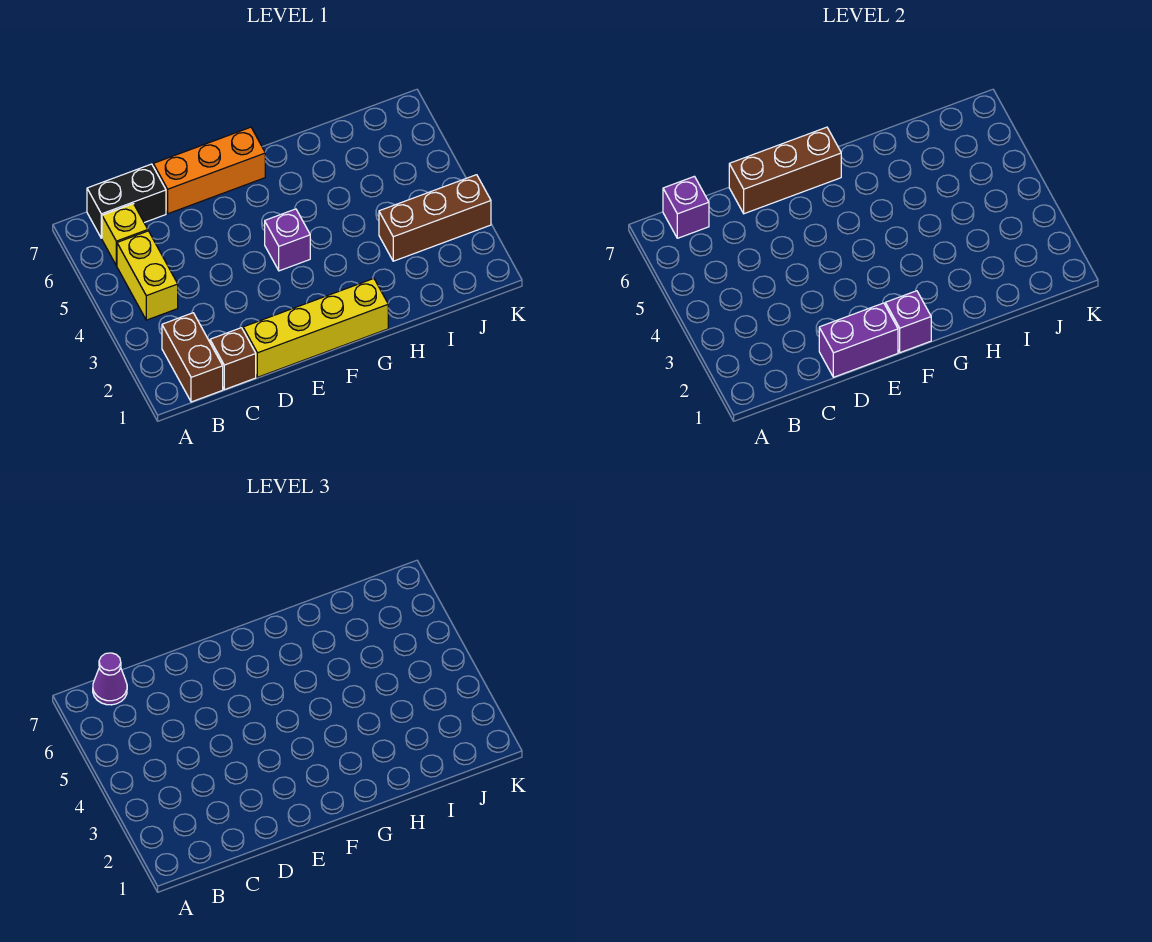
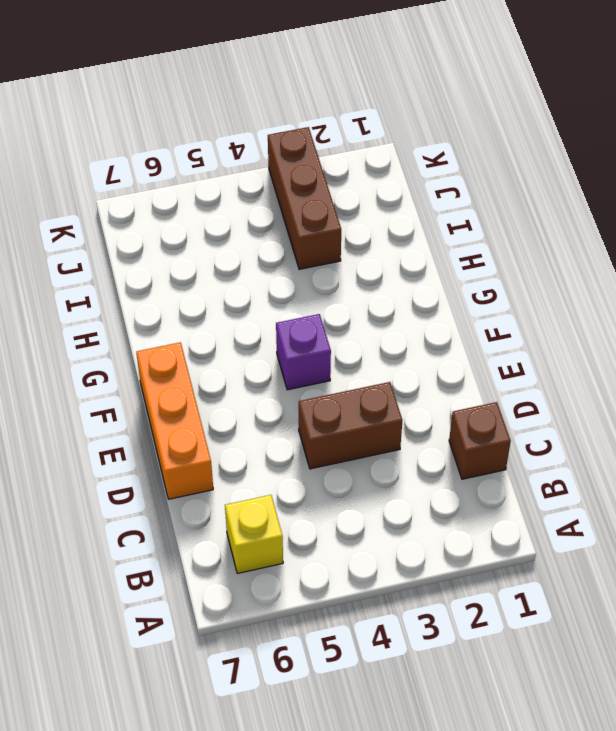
brown 1x2 brick [299,382,403,469] -> brown 1x2 brick moved to [162,313,223,402]
none -> yellow 1x2 brick [117,231,178,320]
none -> black 1x2 brick [87,164,166,238]
none -> yellow 1x4 brick [243,279,388,377]

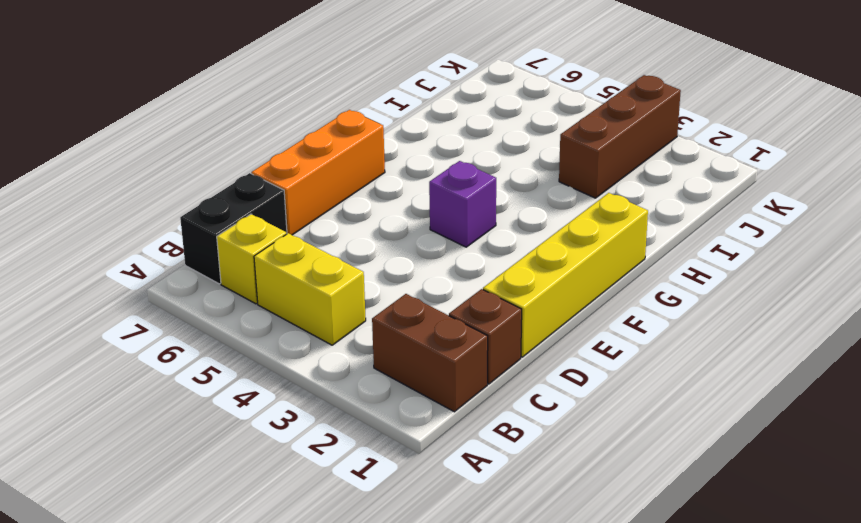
none -> purple 1x1 brick [663,176,709,238]
none -> purple 1x2 brick [819,303,898,377]
none -> brown 1x3 brick [729,127,841,214]

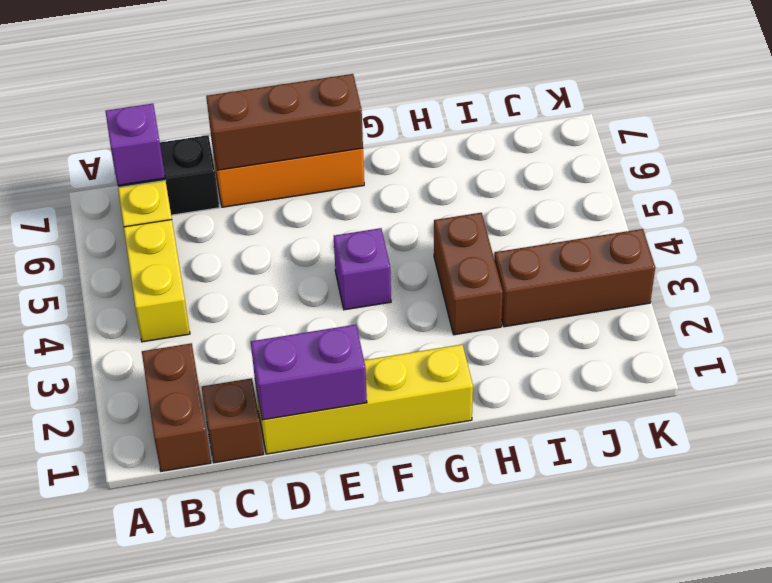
brown 1x2 brick [434,213,503,335] -> none
none -> purple 1x1 brick [885,291,931,353]
none -> purple 1x1 cone [93,653,127,705]

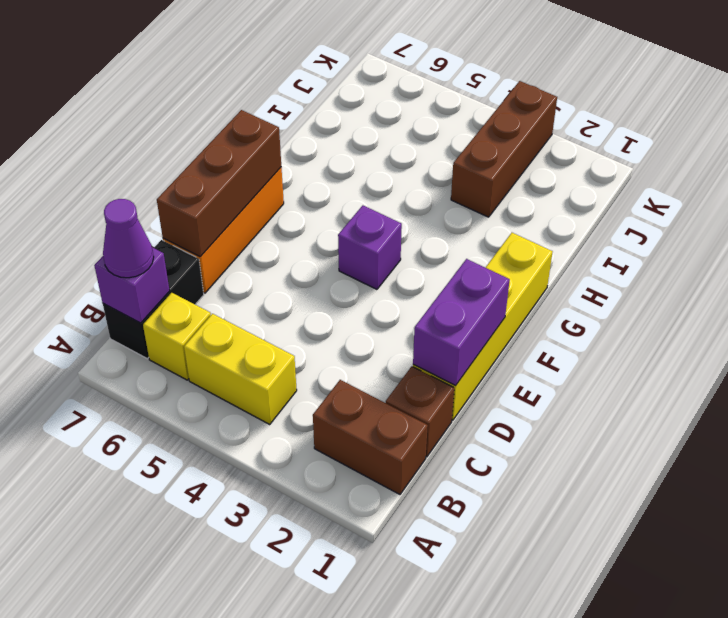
none -> purple 1x1 brick [885,291,931,353]

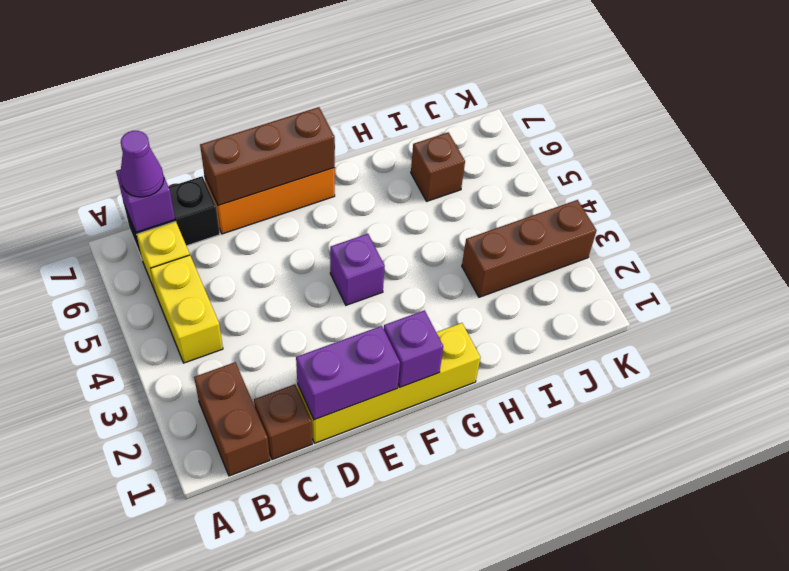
brown 1x1 brick [411,132,465,201] -> none

